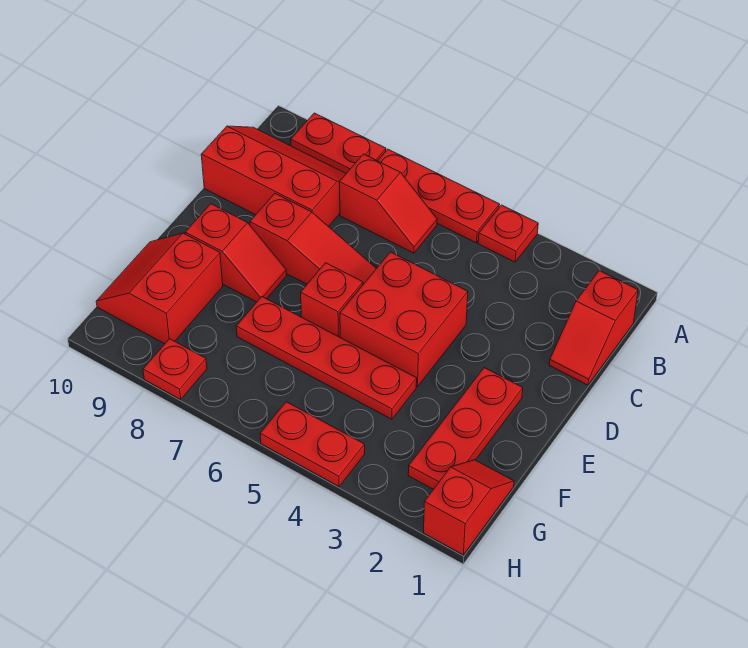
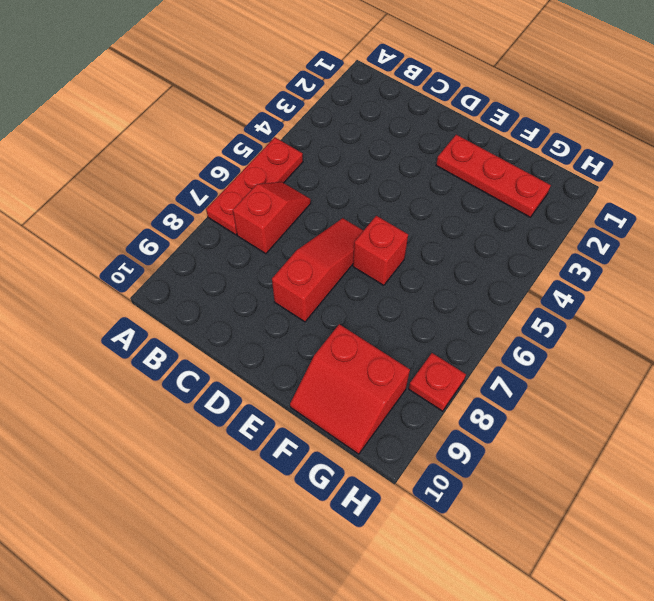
none -> red 1x1 plate [478,205,538,262]
none -> red 1x2 plate [291,113,386,173]
none -> red 1x2 slope [549,271,638,385]

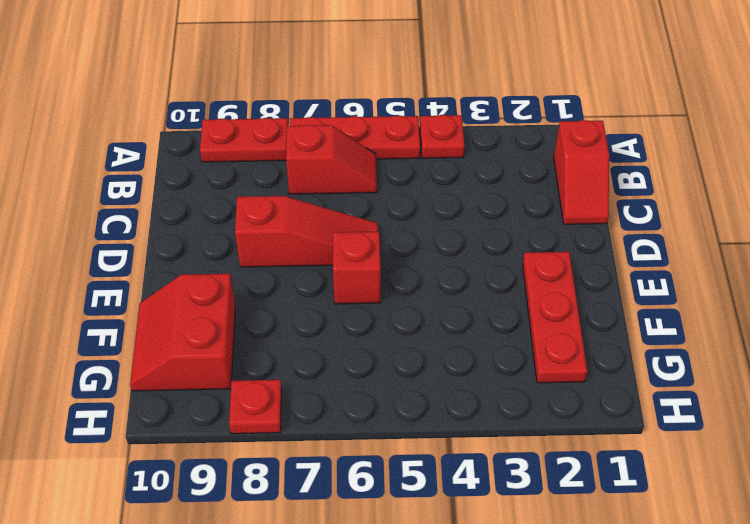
none -> red 2x3 slope [201,126,346,227]
none -> red 2x2 brick [340,252,468,387]
none -> red 1x2 slope [185,204,287,302]

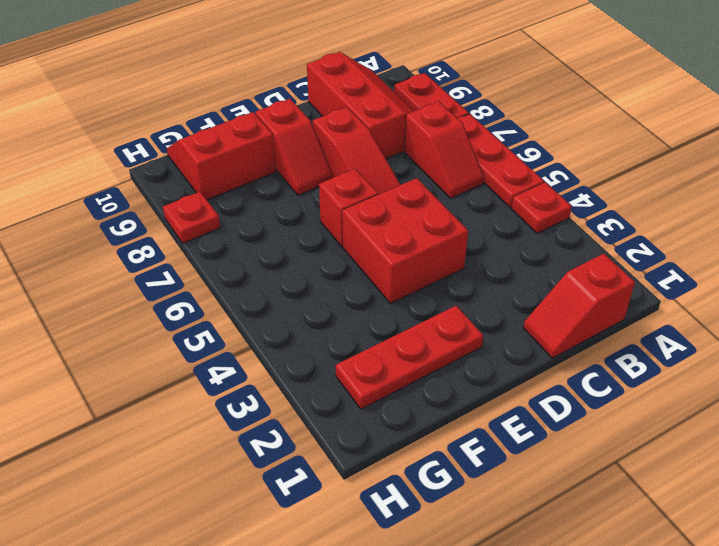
none -> red 1x4 plate [236,297,417,419]
none -> red 1x2 slope [424,460,514,555]
none -> red 1x2 plate [260,402,365,486]

